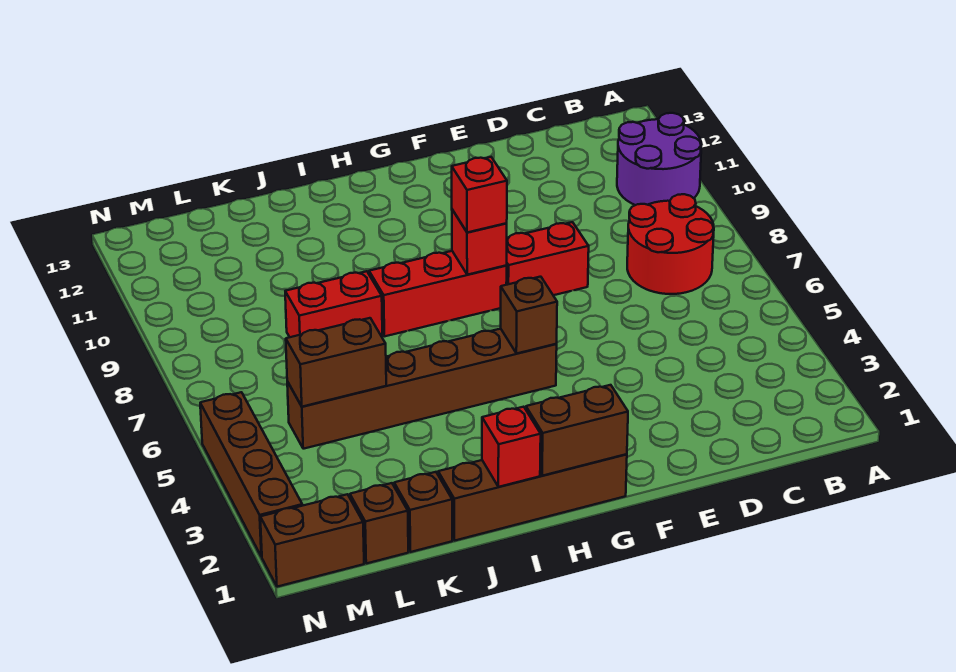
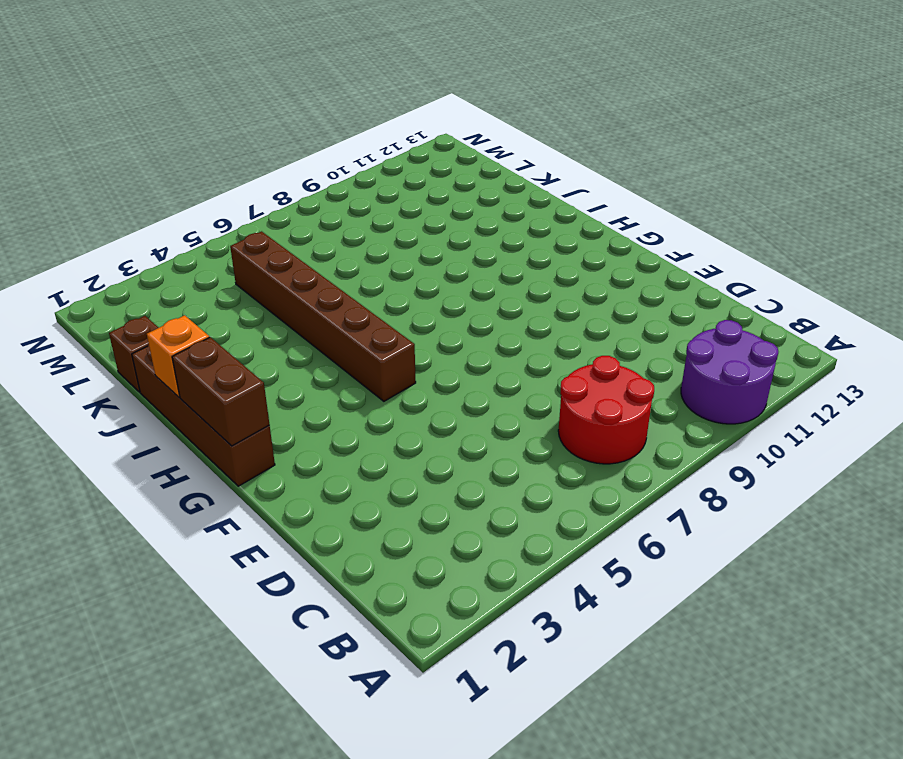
orange 1x1 brick [147,315,209,397] -> red 1x1 brick [482,407,541,487]
none -> red 1x2 brick [506,222,589,295]
none -> red 1x3 brick [369,251,507,336]
none -> red 1x2 brick [285,271,382,337]

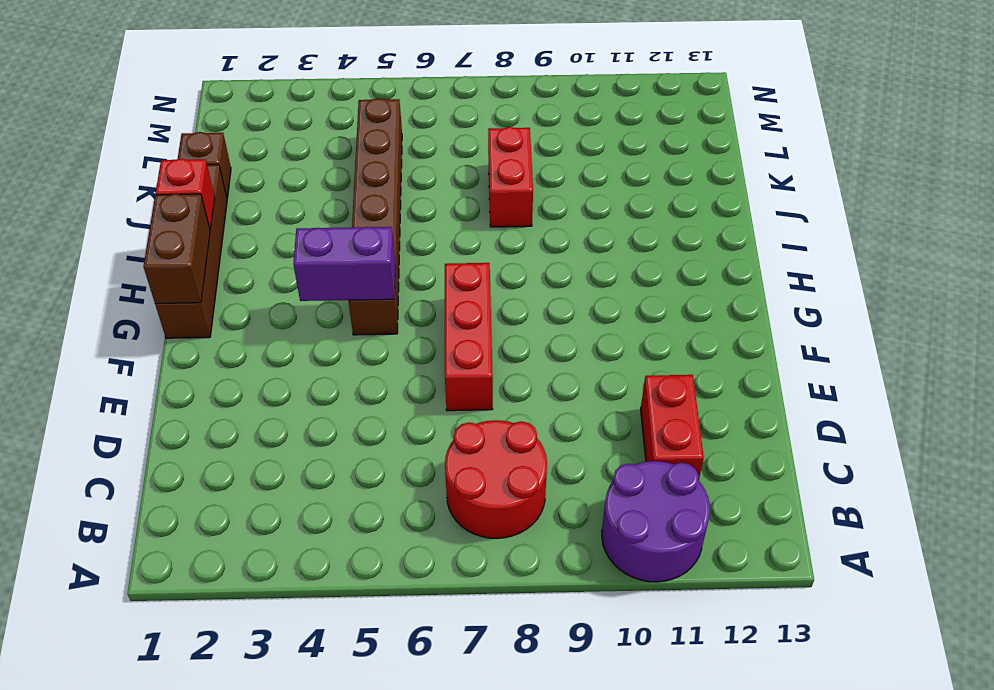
red 1x2 brick [641,375,704,481] -> red 1x2 brick moved to [506,222,589,295]
red 1x3 brick [445,263,493,411] -> red 1x3 brick moved to [369,251,507,336]
purple 1x2 brick [293,227,395,301] -> brown 1x1 brick [501,277,557,354]
none -> brown 1x1 brick [350,483,408,563]
none -> brown 1x2 brick [260,494,364,587]
none -> brown 1x4 brick [200,392,302,557]

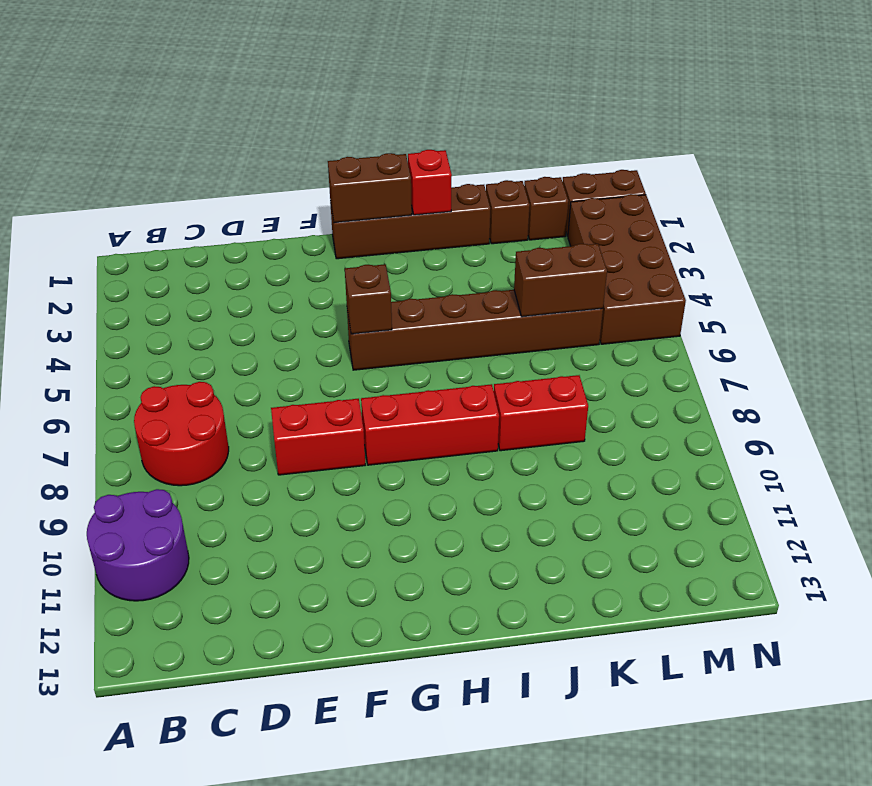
brown 2x4 brick [568,194,686,344] -> brown 1x4 brick [200,392,302,557]
none -> red 1x1 brick [452,210,507,275]
none -> red 1x1 brick [452,157,507,232]

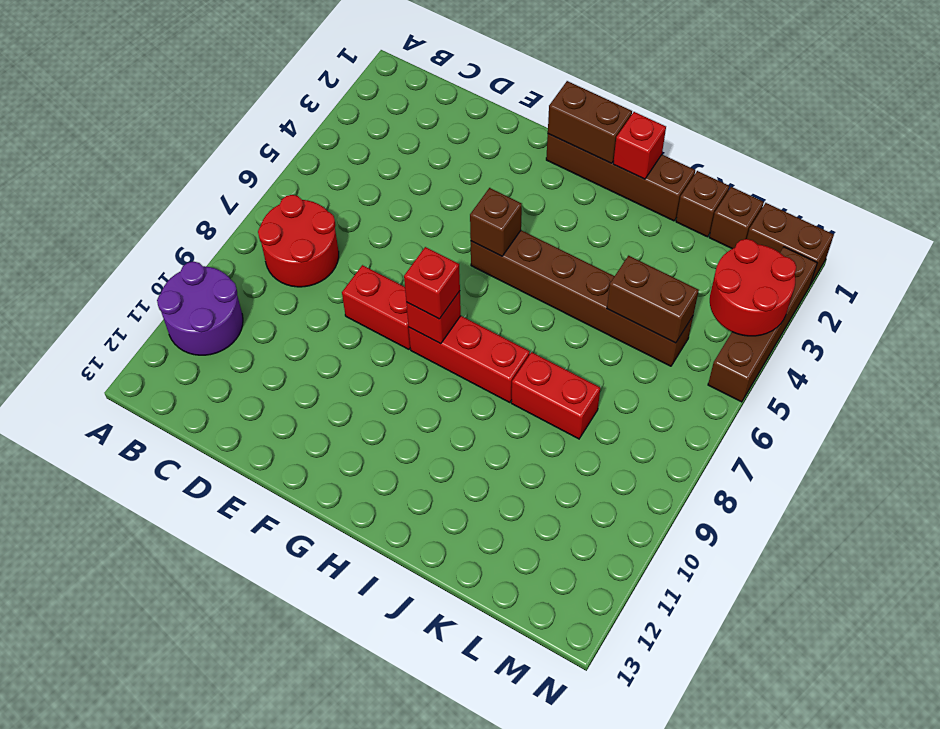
red 2x2 round brick [710,239,796,336] -> none

